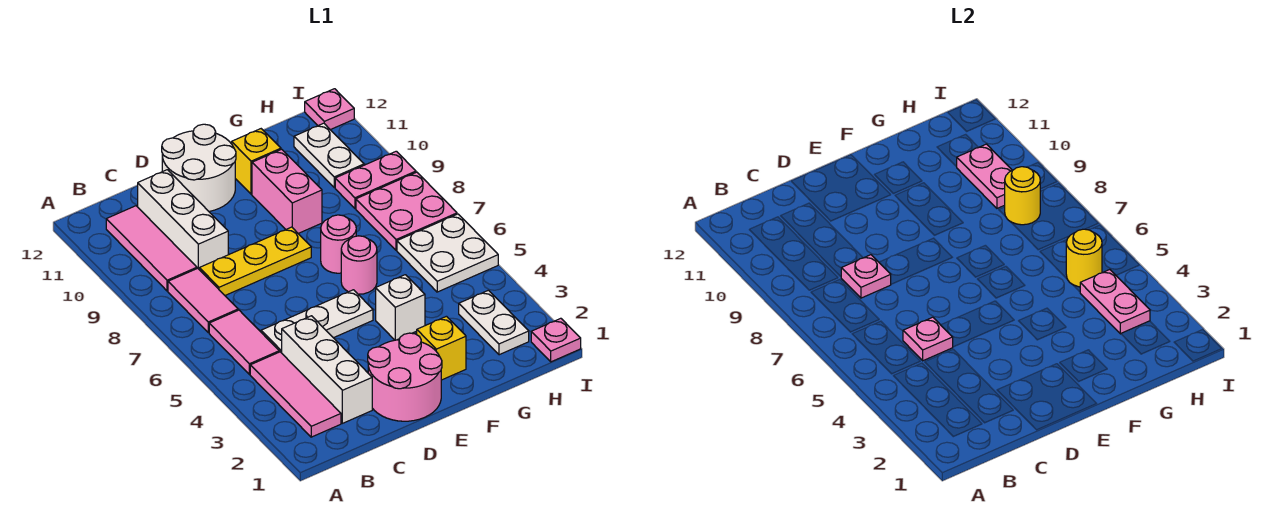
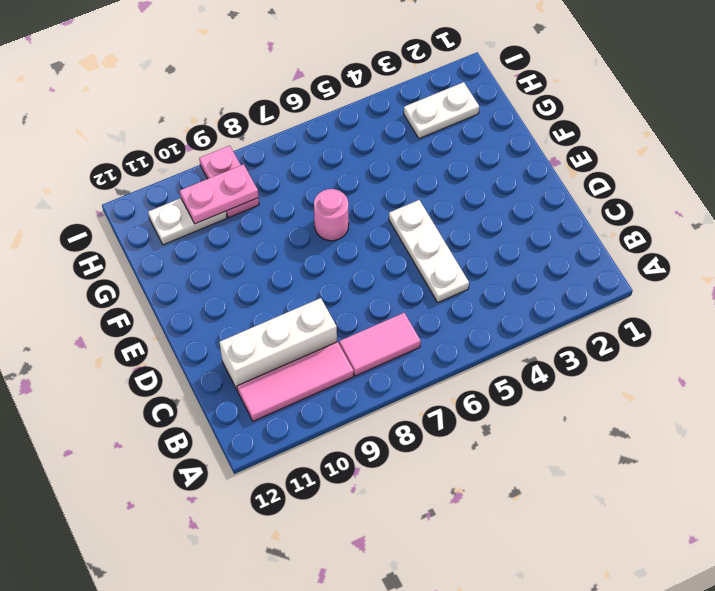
none -> pink 1x3 tile [250,352,341,437]
none -> pink 1x2 tile [209,310,279,374]
none -> white 1x3 brick [282,316,372,423]

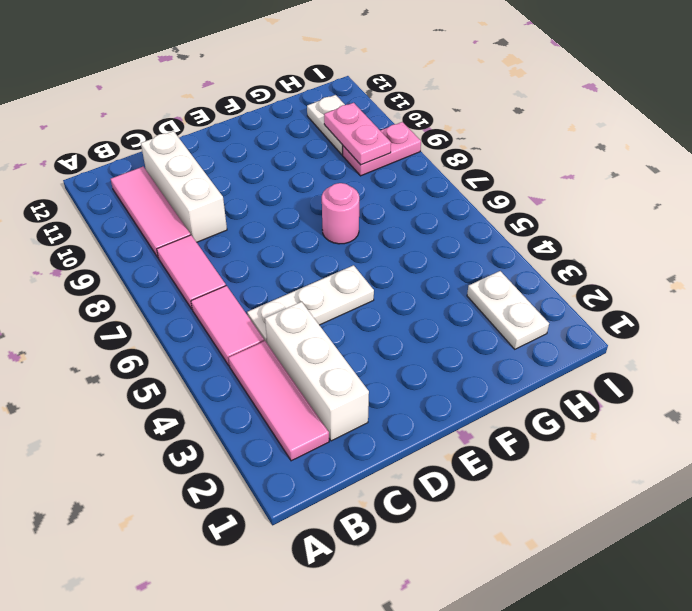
none -> yellow 1x3 plate [199,227,311,295]
none -> pink 2x2 round brick [368,333,442,421]
none -> white 2x2 round brick [162,124,236,211]

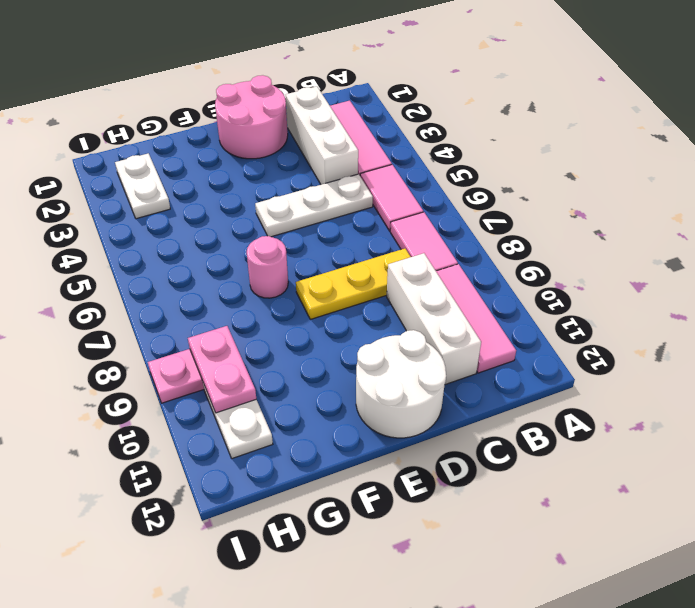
none -> yellow 1x1 brick [417,316,466,380]
none -> white 1x1 brick [376,275,425,340]
none -> pink 1x1 round brick [341,236,377,294]

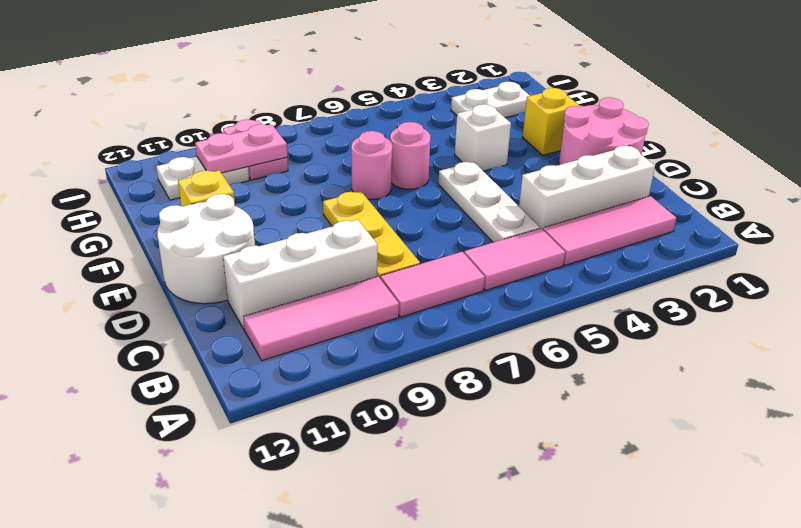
none -> pink 1x2 brick [252,149,322,233]
none -> white 2x2 plate [397,214,498,292]
none -> pink 2x2 plate [356,172,457,250]

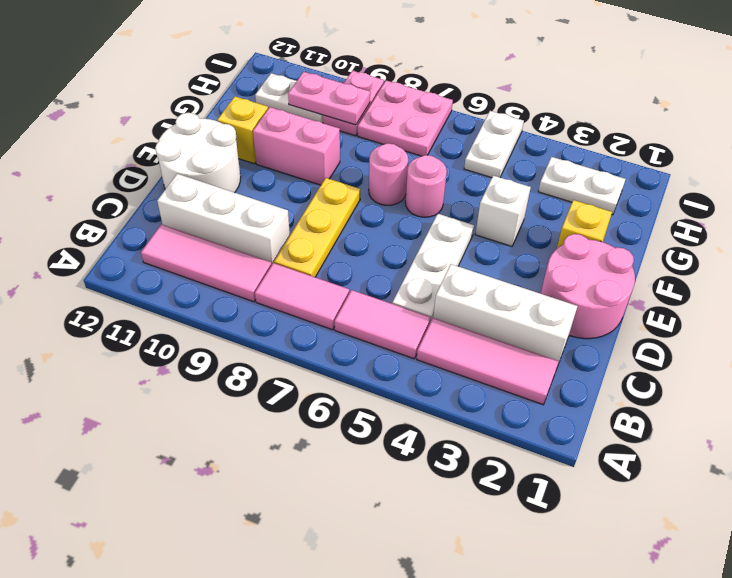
white 1x2 plate [464,111,524,178] -> white 2x2 plate [397,214,498,292]
none -> pink 1x1 plate [531,318,581,362]
none -> pink 1x1 plate [305,89,354,130]
none -> pink 1x1 plate [903,317,953,361]

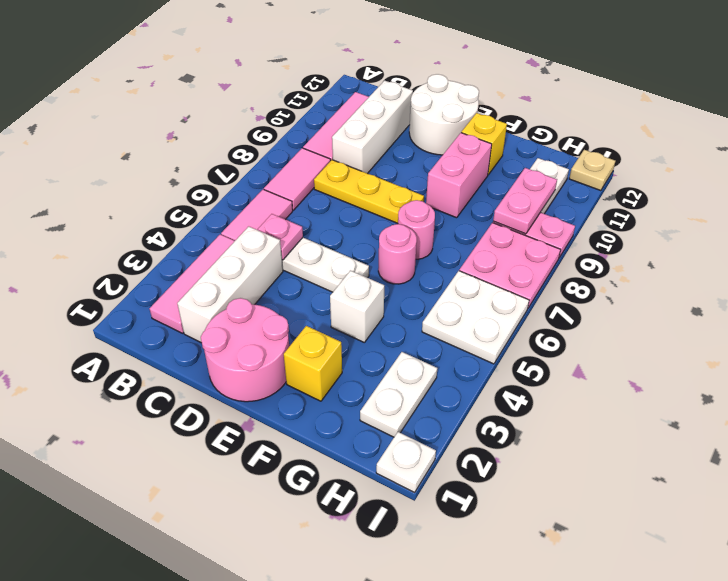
white 1x1 plate [376,432,436,493] -> pink 1x1 plate [531,318,581,362]
tan 1x1 plate [569,150,615,191] -> pink 1x1 plate [305,89,354,130]
none -> pink 1x1 plate [841,255,891,298]
none -> pink 1x2 plate [1080,270,1150,334]
none -> yellow 1x1 round brick [1066,229,1102,287]

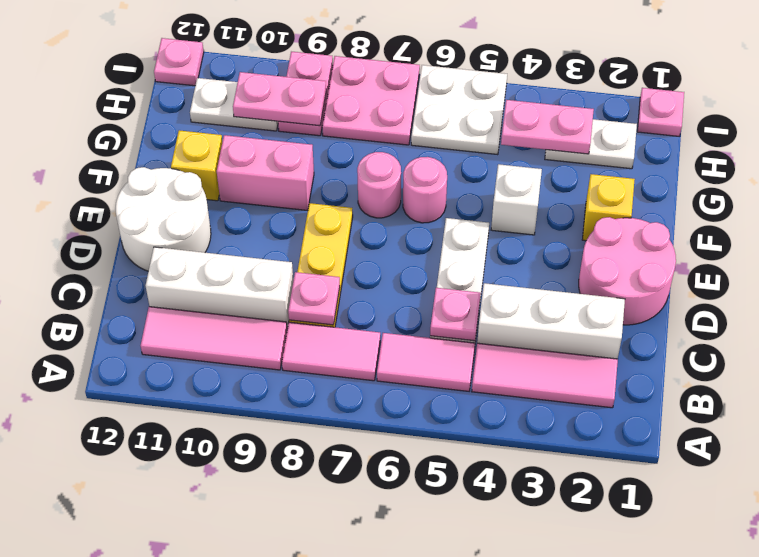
none -> yellow 1x1 round brick [1066,229,1102,287]
none -> yellow 1x1 round brick [1005,167,1040,225]

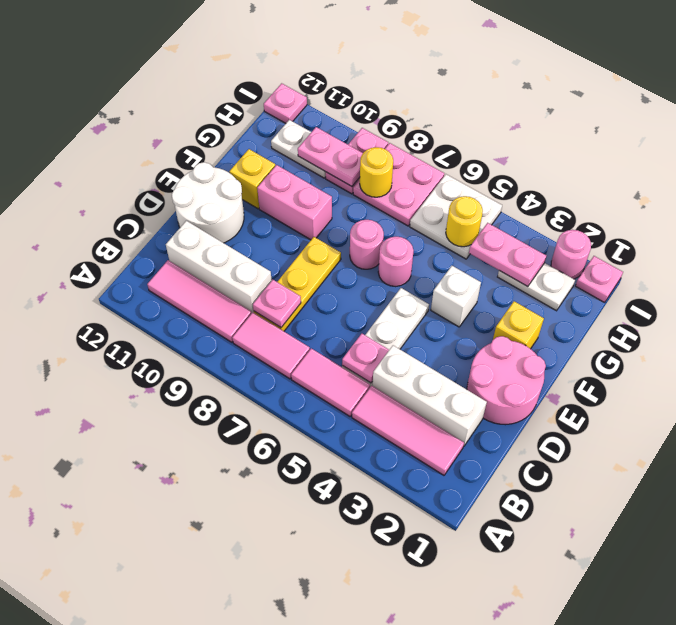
pink 1x1 round brick [551,230,591,279] -> none

